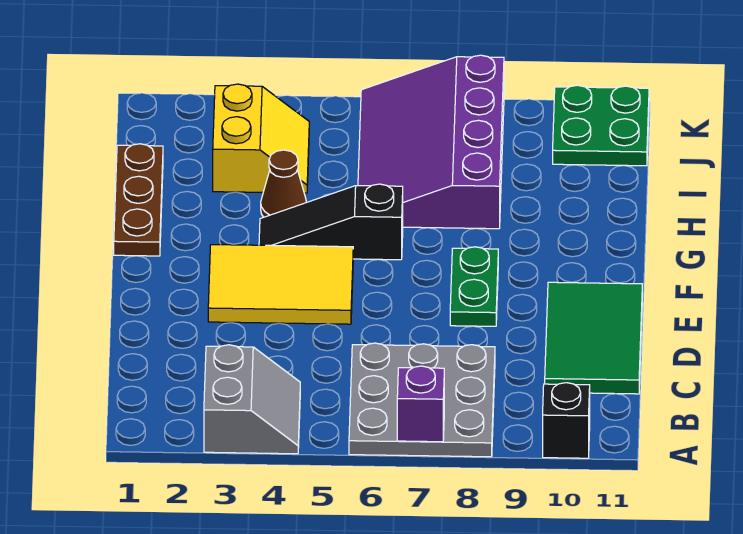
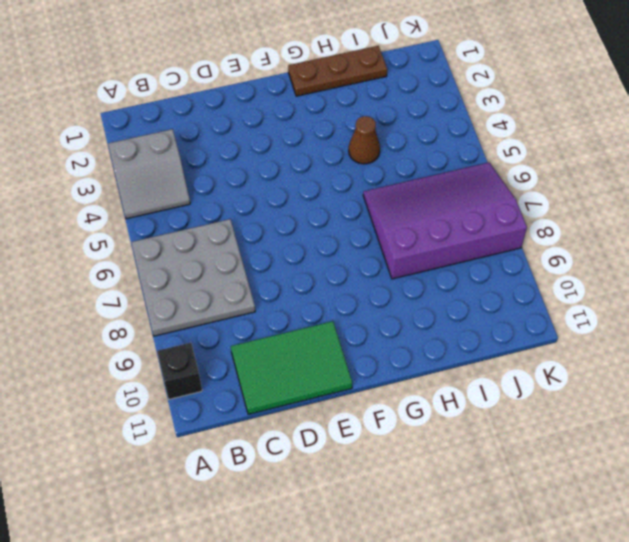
none -> yellow 2x3 tile [208,245,353,324]
none -> green 1x2 plate [450,247,498,326]
none -> black 1x3 slope [259,184,403,260]

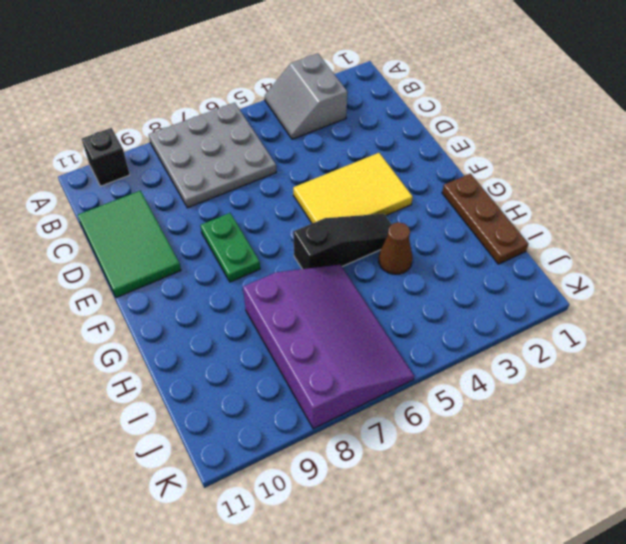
none -> yellow 2x2 slope [213,84,309,193]
none -> green 2x2 plate [553,85,649,166]
none -> purple 1x1 brick [397,366,444,442]

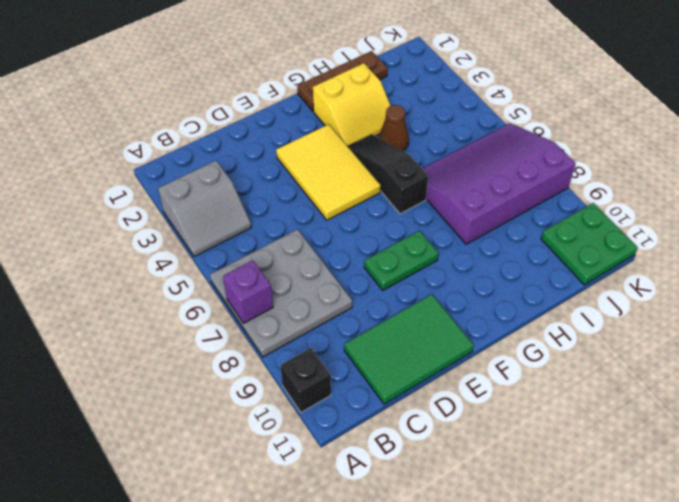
yellow 2x2 slope [313,63,391,146] -> yellow 2x2 slope moved to [213,84,309,193]

